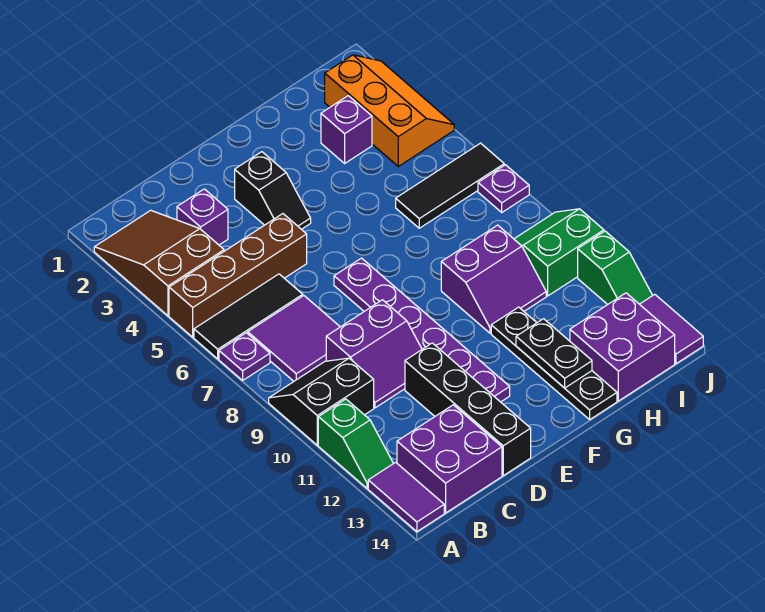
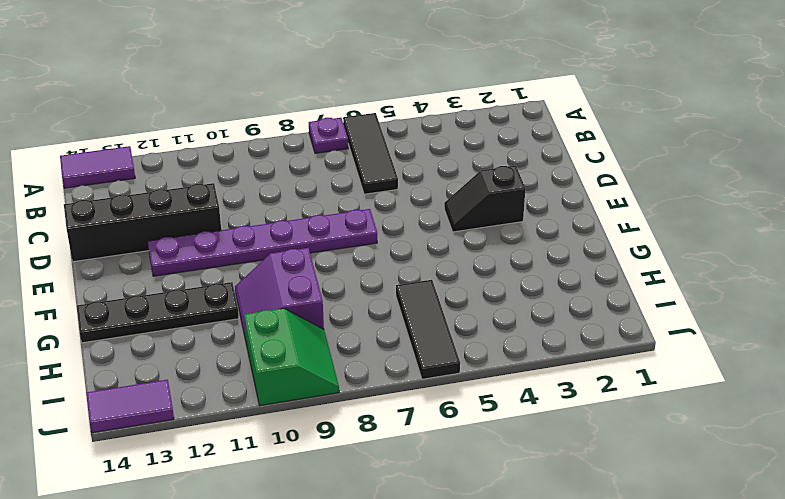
none -> brown 2x3 slope [94,210,224,316]
none -> brown 1x4 brick [169,214,307,337]
none -> black 2x2 slope [269,358,374,445]

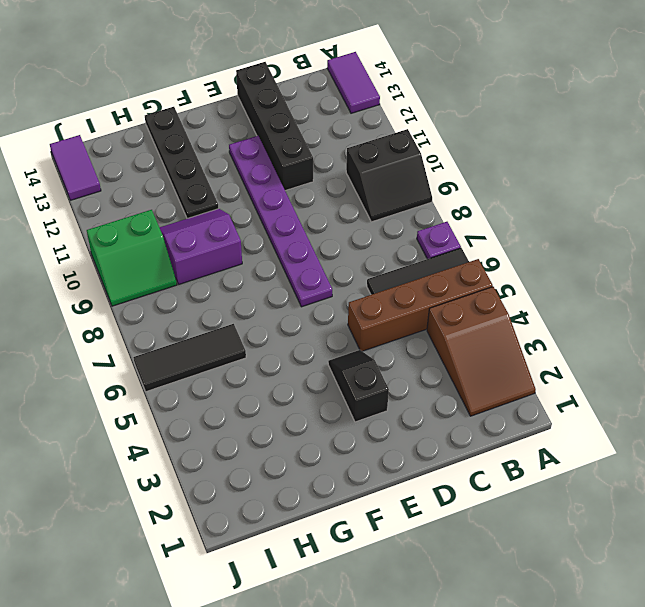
none -> green 1x2 slope [318,399,393,488]
none -> purple 2x2 tile [248,296,340,381]
none -> purple 2x2 brick [397,405,502,513]

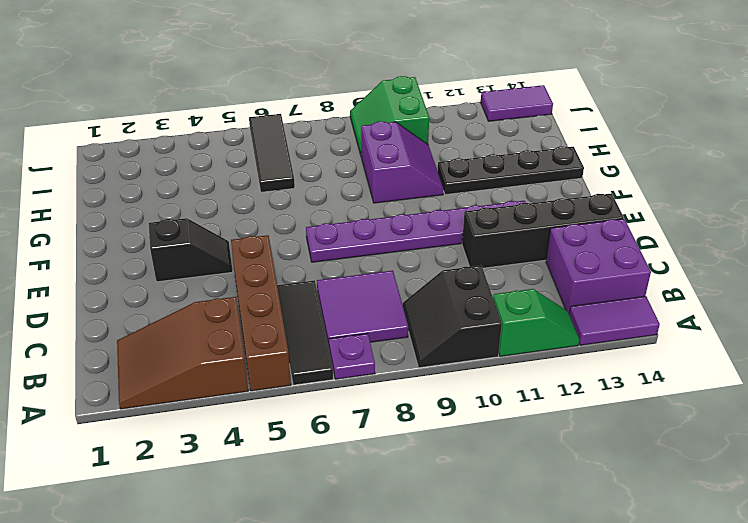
none -> purple 1x1 brick [177,189,228,245]
none -> purple 2x2 slope [326,300,422,408]
none -> purple 1x1 brick [321,96,372,163]

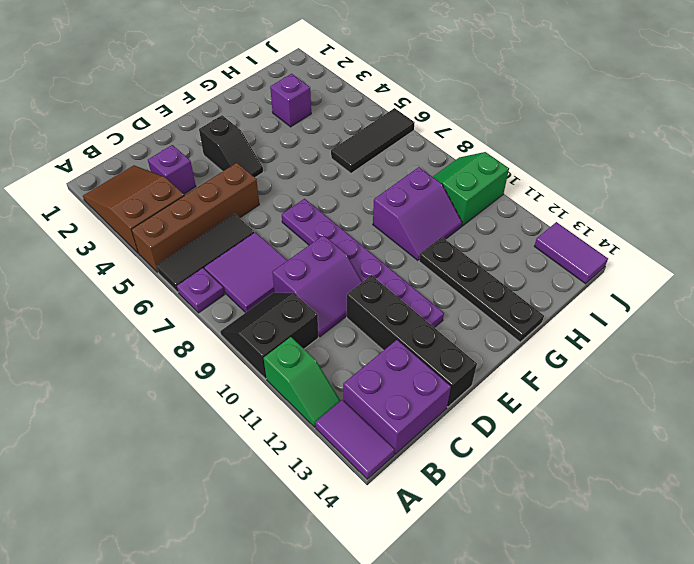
none -> purple 2x2 brick [570,293,675,401]
none -> orange 2x3 slope [325,55,454,166]
none -> purple 1x1 plate [478,165,529,212]

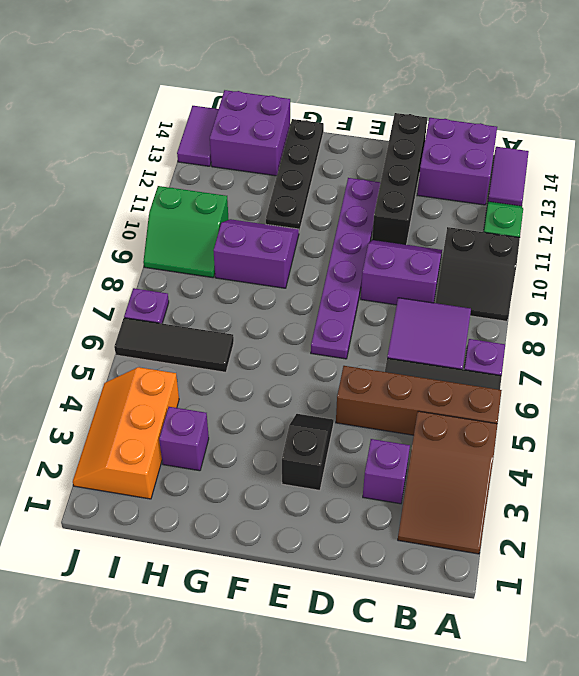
none -> green 1x2 slope [578,231,653,305]
none -> black 1x2 plate [516,319,592,388]

